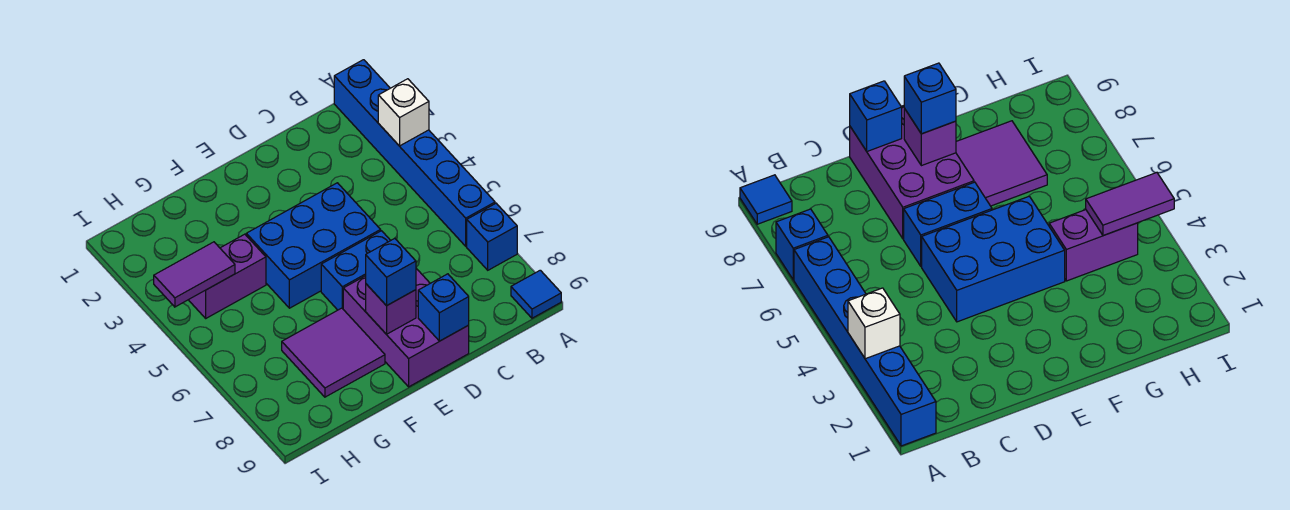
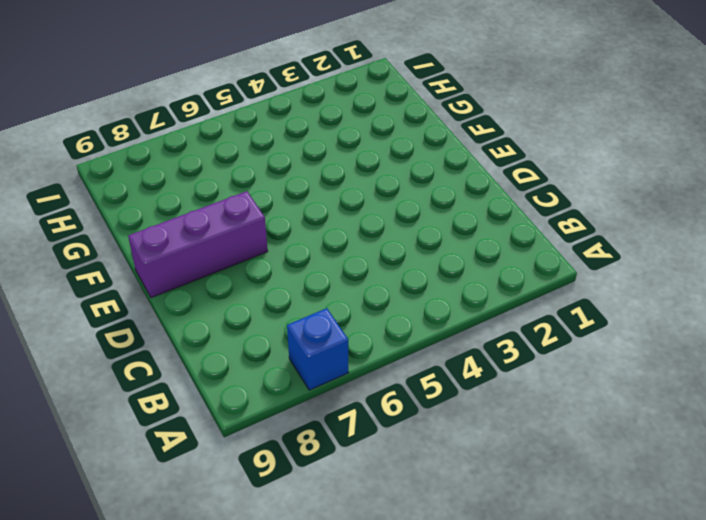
purple 1x3 brick [128,191,268,298] -> purple 2x3 brick [343,268,469,387]
none -> blue 1x6 brick [334,60,495,246]
none -> blue 1x1 tile [511,270,561,318]
none -> blue 2x3 brick [246,183,381,308]

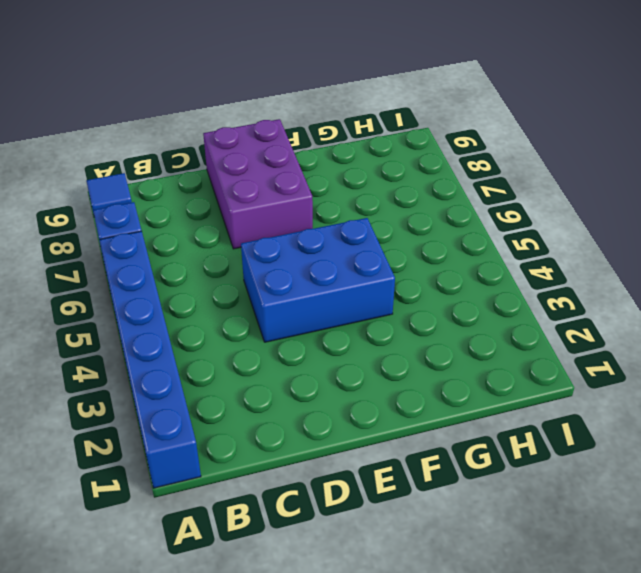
none -> blue 1x2 brick [321,231,391,310]
none -> purple 2x2 tile [282,308,385,397]
none -> purple 1x2 brick [189,234,266,318]

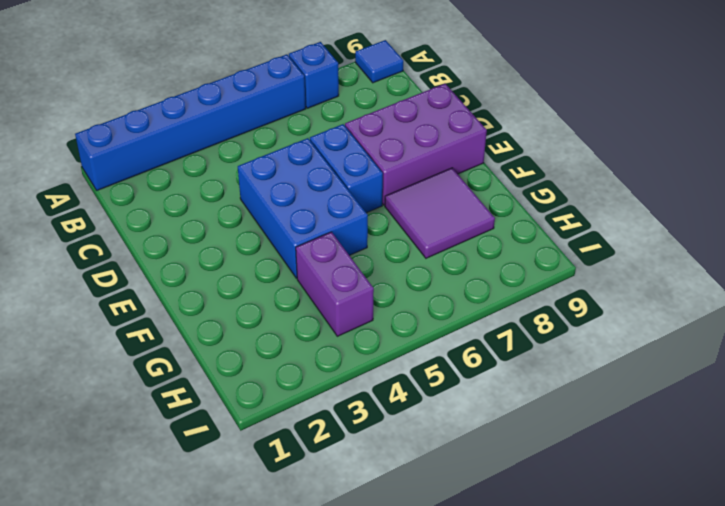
none -> white 1x1 brick [378,79,429,146]
none -> blue 1x1 brick [418,274,469,341]
none -> purple 1x1 brick [366,284,416,334]

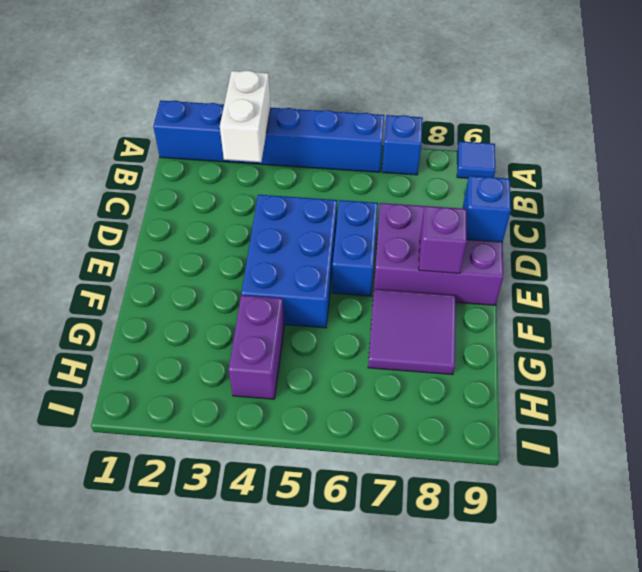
white 1x2 brick [220,70,271,162] -> white 1x1 brick [378,79,429,146]
none -> purple 1x2 tile [154,242,235,307]
none -> blue 1x1 brick [366,238,416,306]

